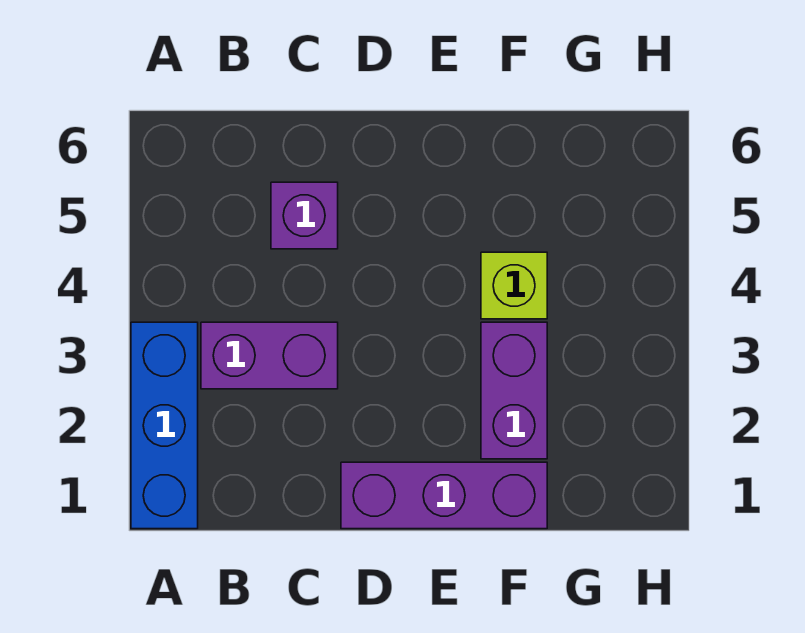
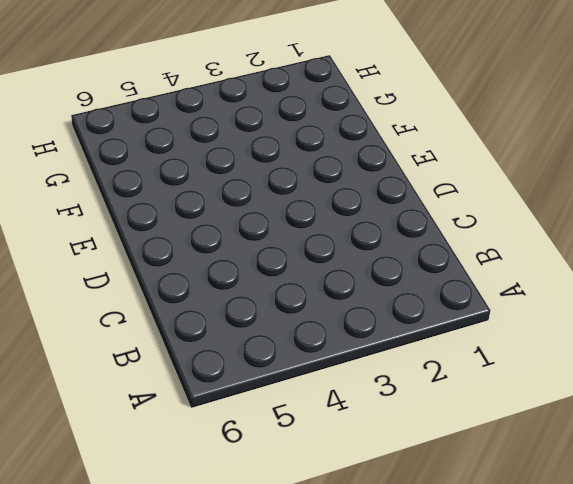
none -> blue 1x3 brick [131,322,198,529]
none -> purple 1x2 brick [201,322,338,389]

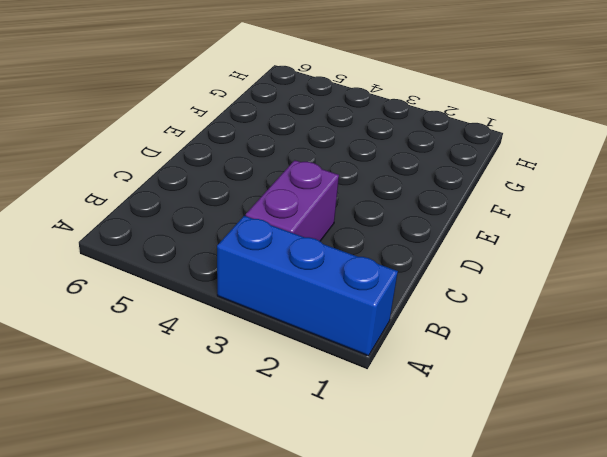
none -> purple 1x1 brick [271,182,338,249]
none -> purple 1x3 brick [341,462,547,529]

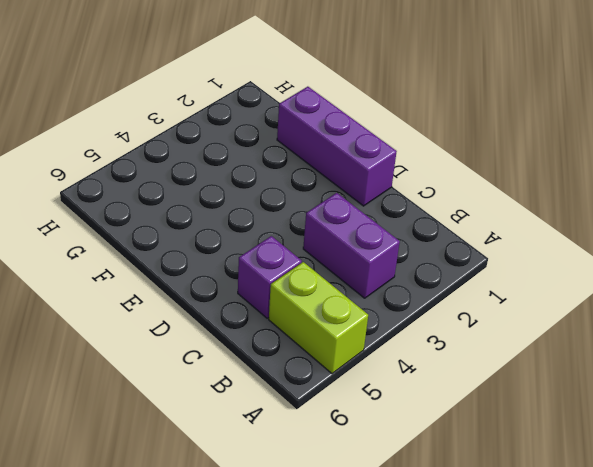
lime 1x2 brick [269,262,368,374] -> none
none -> blue 1x3 brick [131,322,198,529]
none -> purple 1x2 brick [481,322,547,459]

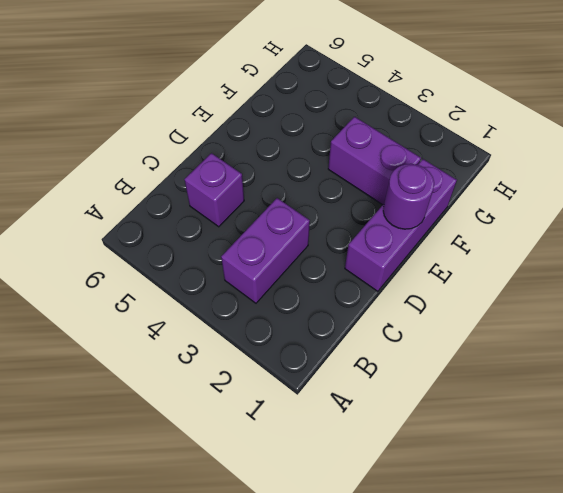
purple 1x1 round brick [383,164,434,229] -> none
none -> blue 1x3 brick [131,322,198,529]
none -> lime 1x1 brick [481,252,547,319]

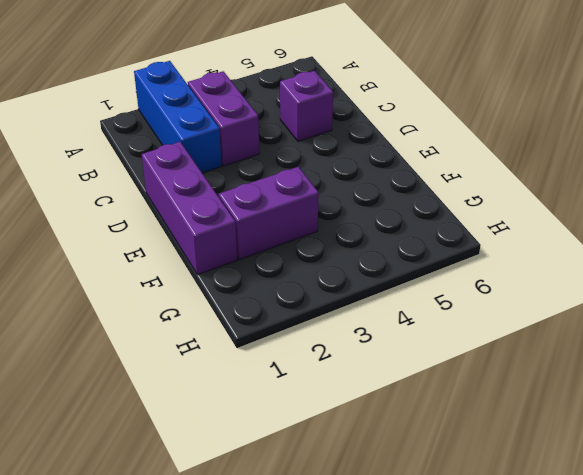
blue 1x3 brick [134,61,222,173] -> blue 1x3 brick turned to [131,322,198,529]
none -> lime 1x1 brick [481,252,547,319]

